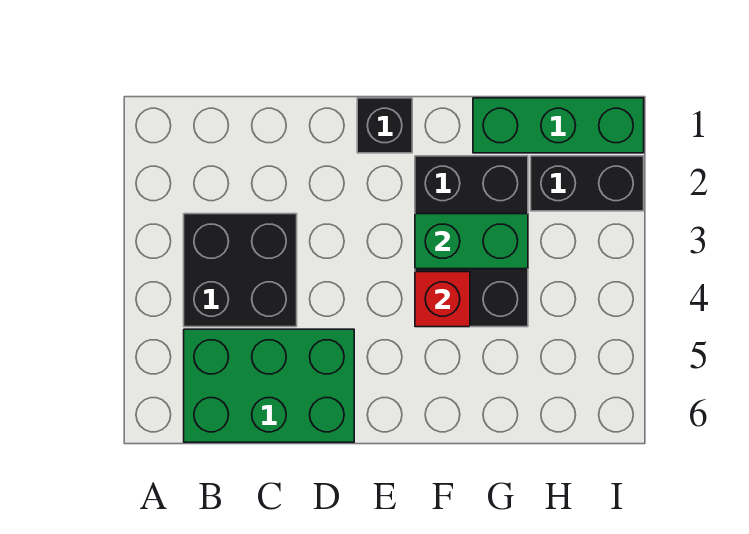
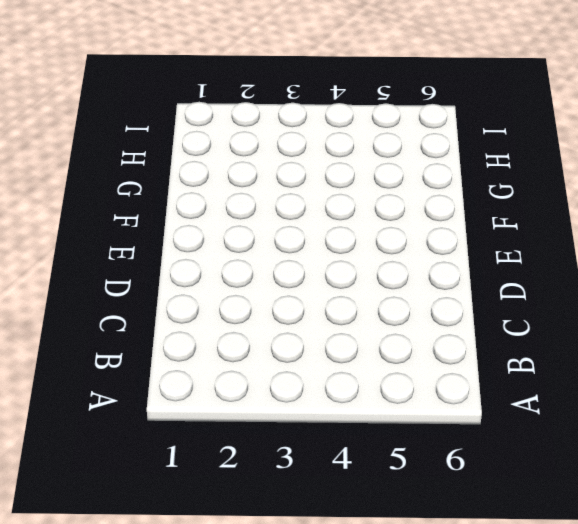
none -> black 2x2 brick [184,214,297,327]
none -> green 2x3 brick [184,329,354,442]

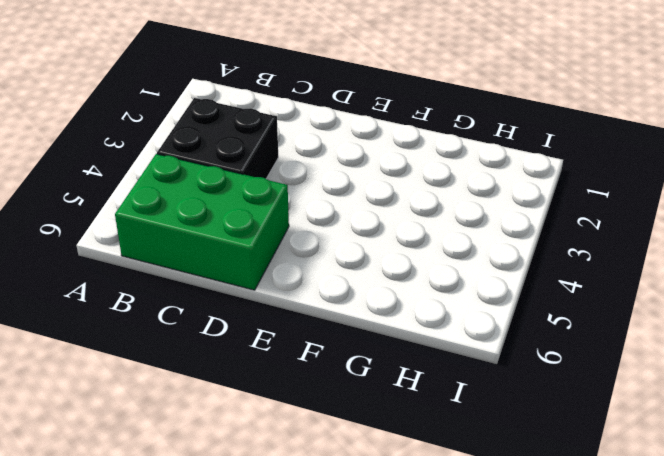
none -> black 1x1 brick [357,98,412,153]
none -> black 2x3 brick [415,156,528,327]

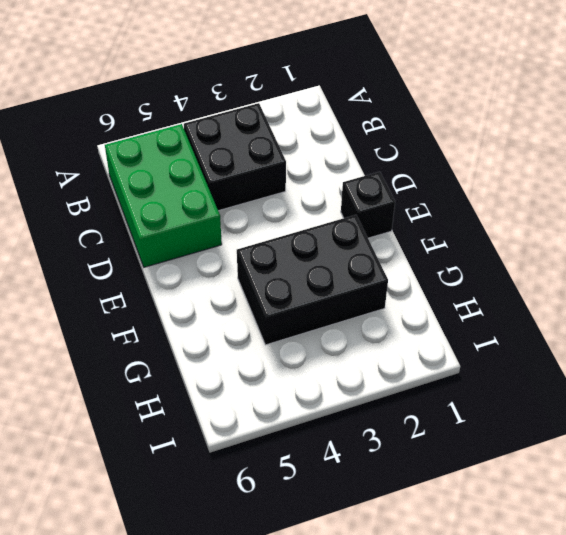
none -> green 1x3 brick [473,98,644,153]
none -> black 1x2 brick [531,156,644,211]

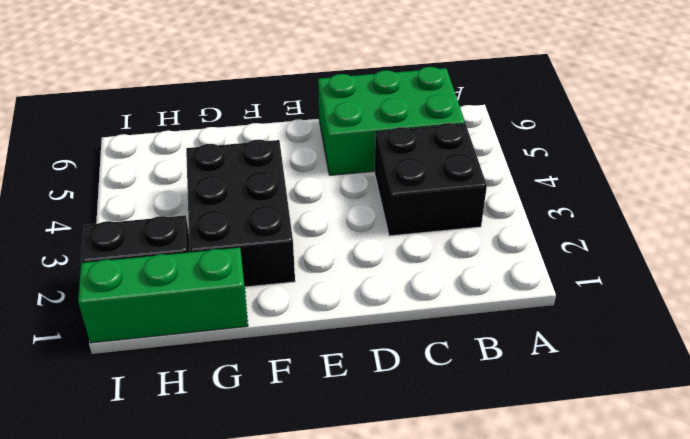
none -> black 1x1 brick [357,98,412,153]
none -> green 1x2 brick [415,214,528,269]

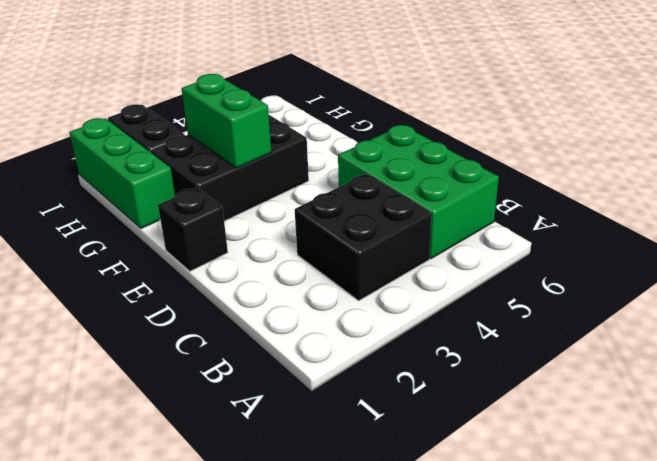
none -> red 1x1 brick [415,272,470,327]

